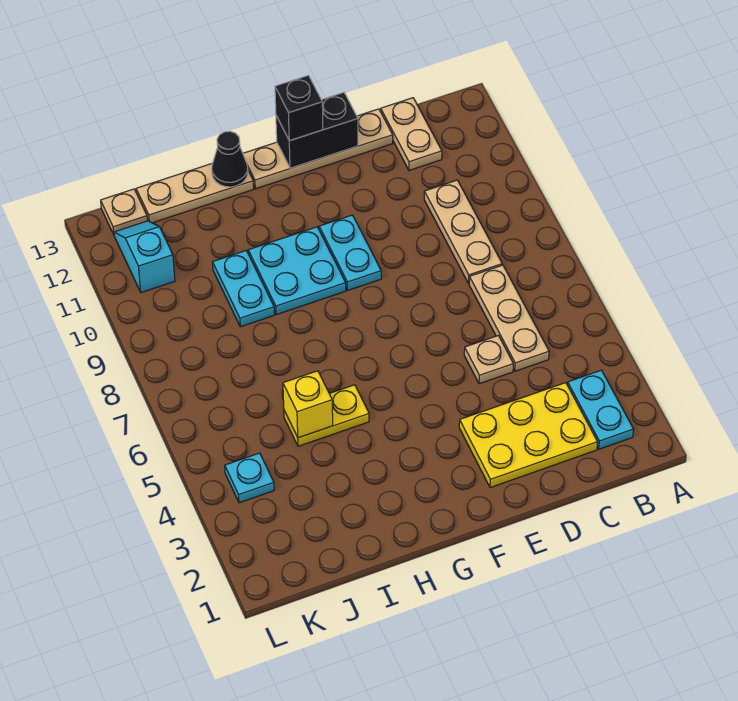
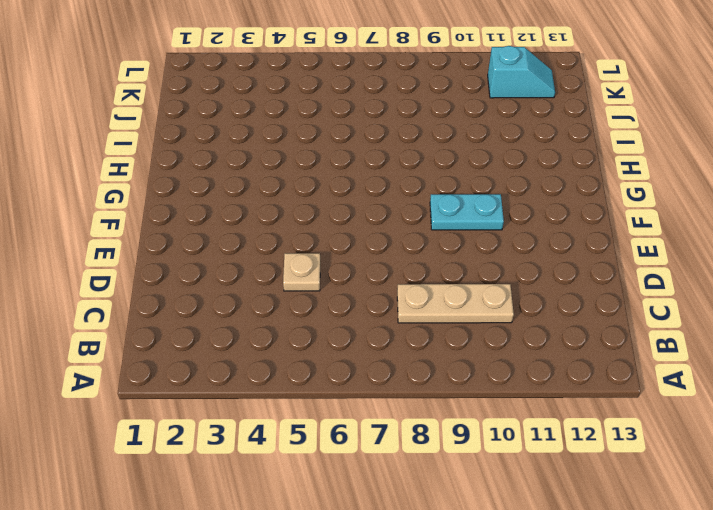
none -> cyan 1x2 plate [567,370,634,449]
none -> yellow 2x3 plate [459,383,598,488]
none -> tan 1x3 plate [469,265,549,371]

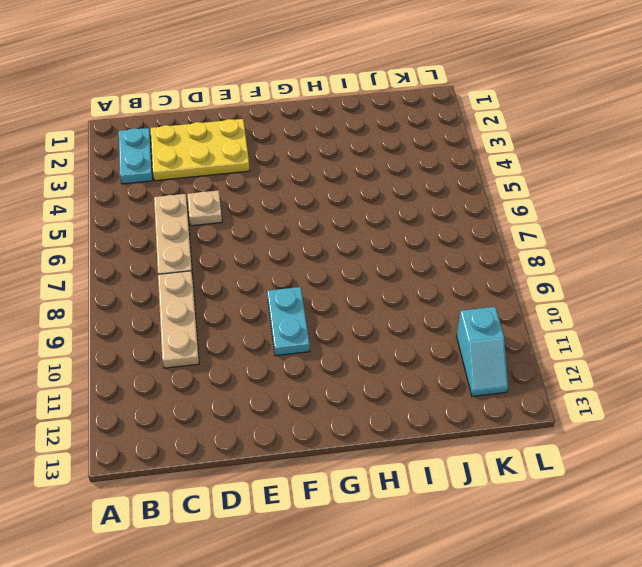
none -> tan 1x2 plate [381,98,442,170]
none -> tan 1x4 plate [243,109,393,189]
none -> cyan 2x2 plate [248,227,346,315]

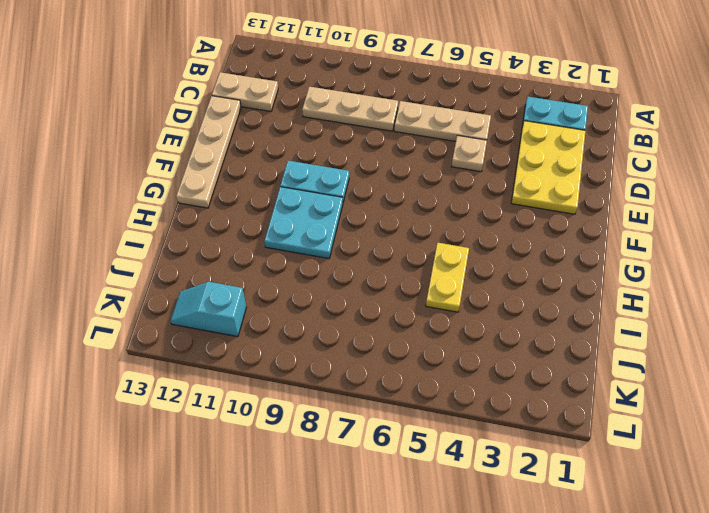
none -> tan 1x3 plate [136,163,254,223]
none -> cyan 1x2 plate [213,251,274,327]
none -> cyan 1x1 plate [225,453,274,503]

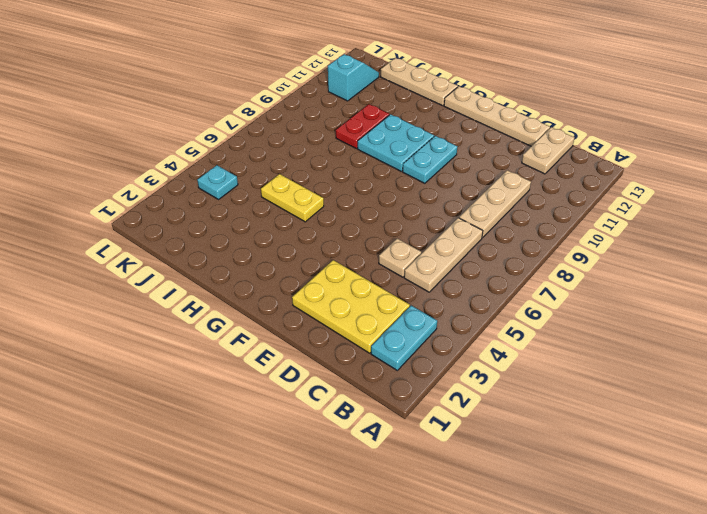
red 1x2 plate [336,104,389,149] -> cyan 1x2 plate [213,251,274,327]
none -> tan 1x1 plate [101,189,147,234]
none -> black 1x2 brick [276,92,358,168]
none -> black 1x1 cone [212,131,248,187]

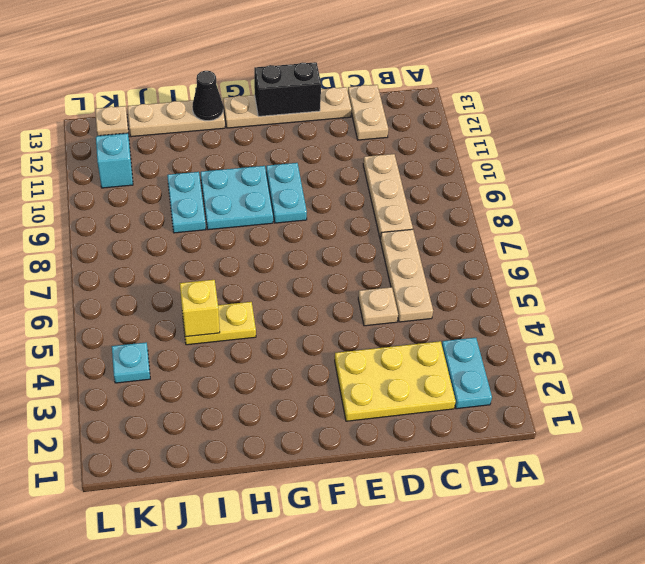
none -> black 1x1 brick [275,75,323,141]

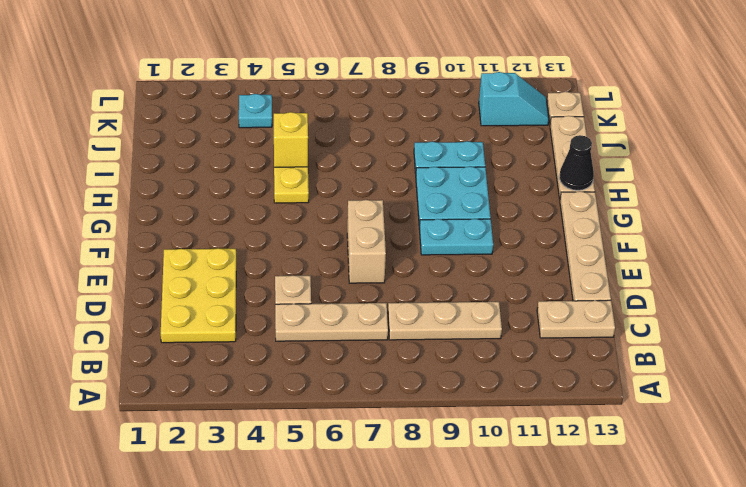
tan 1x2 brick [347,200,386,283] -> none
none -> cyan 1x2 plate [567,370,634,449]
none -> black 1x2 brick [276,92,358,168]
none -> black 1x1 brick [275,75,323,141]

